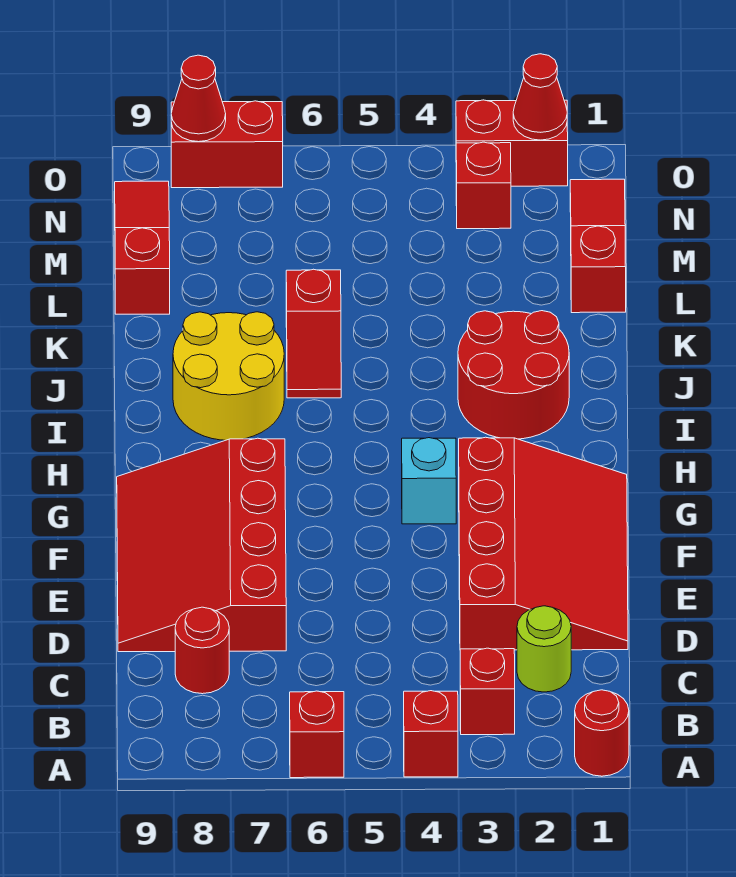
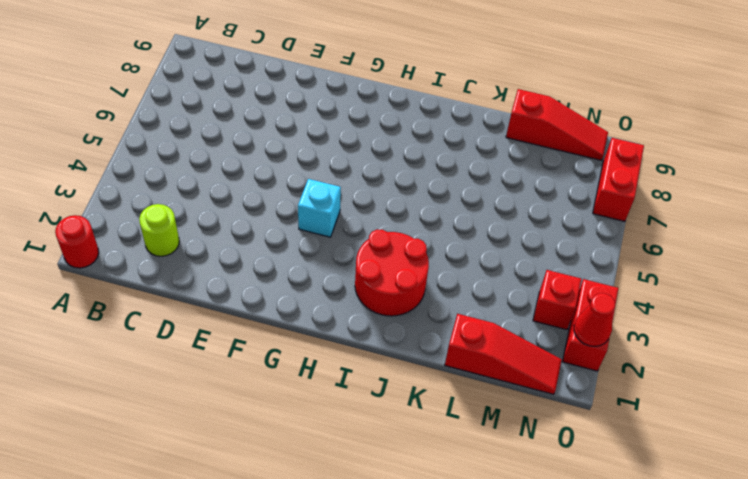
none -> red 1x1 brick [404,691,458,777]
none -> red 1x1 brick [290,691,344,778]
none -> red 1x1 brick [460,648,515,735]

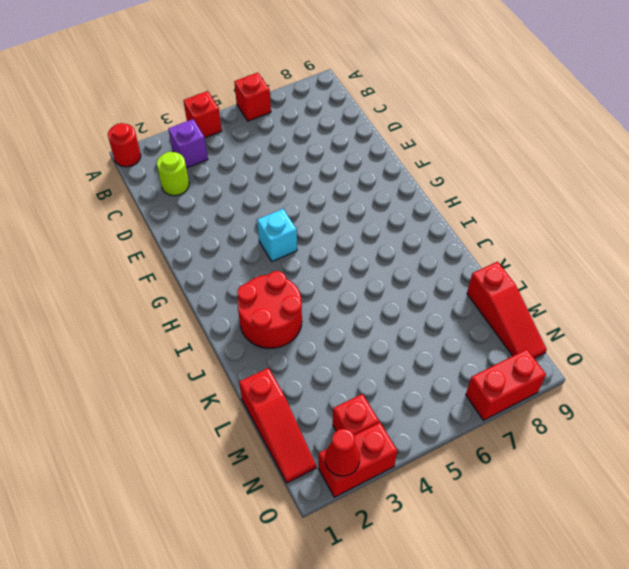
purple 1x1 brick [168,119,208,168] -> red 1x1 brick [460,648,515,735]
none -> red 1x1 round brick [175,607,229,694]
none -> red 3x4 slope [459,437,628,650]
none -> red 3x4 slope [117,438,286,652]

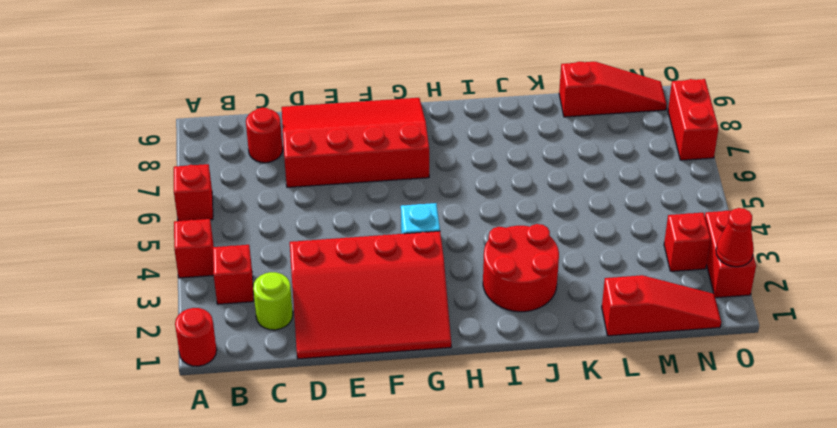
none -> yellow 2x2 round brick [173,312,284,440]
none -> red 1x2 slope [286,269,341,398]
none -> red 1x1 cone [171,55,226,142]

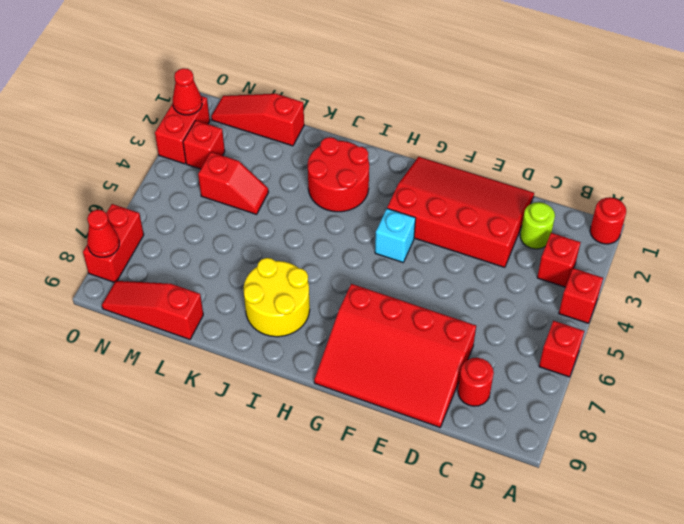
red 1x2 slope [198,152,268,214] -> red 1x2 slope moved to [286,269,341,398]

